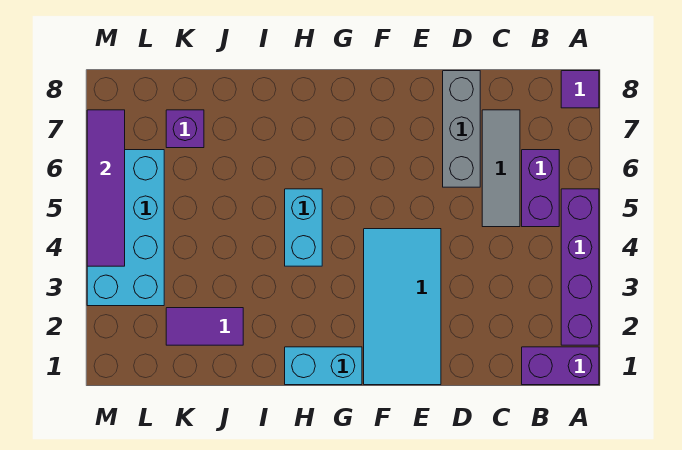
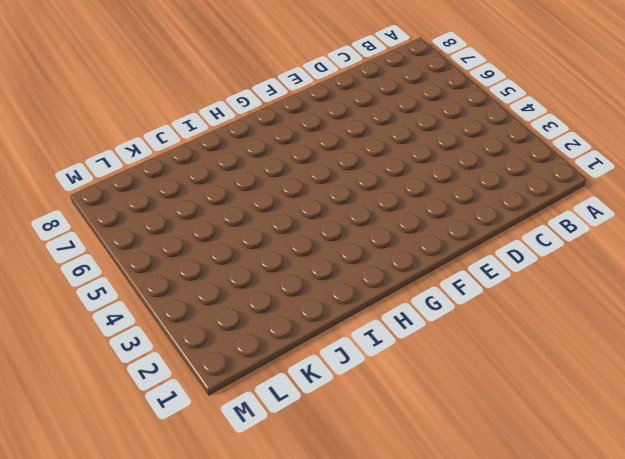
none -> purple 1x2 brick [522,347,599,385]
none -> purple 1x4 brick [561,189,599,345]
none -> purple 1x1 tile [561,71,599,108]

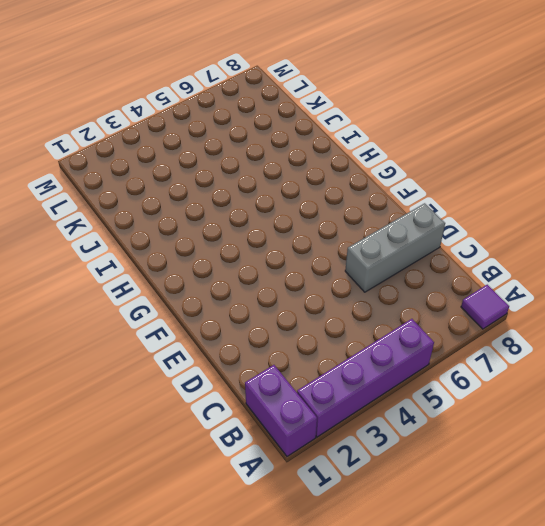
none -> purple 1x2 brick [522,150,559,227]
none -> grey 1x3 tile [482,110,520,227]
none -> cyan 2x4 tile [364,229,441,385]

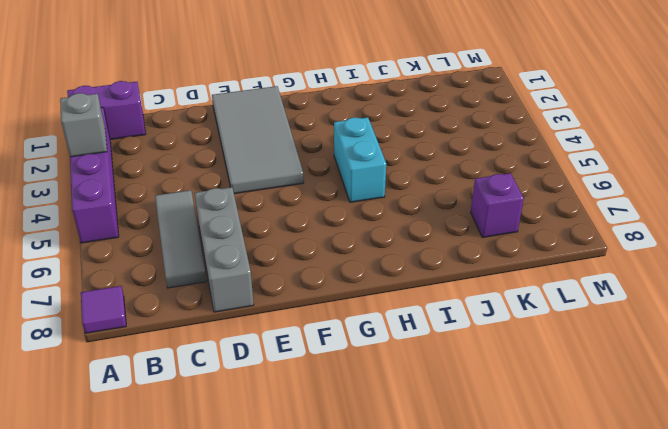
grey 1x1 brick [60,93,107,157] -> none
grey 2x4 tile [212,86,304,194] -> cyan 2x4 tile [364,229,441,385]
none -> purple 1x2 brick [522,150,559,227]
none -> cyan 1x2 brick [285,347,362,385]
none -> purple 1x2 tile [166,308,243,345]

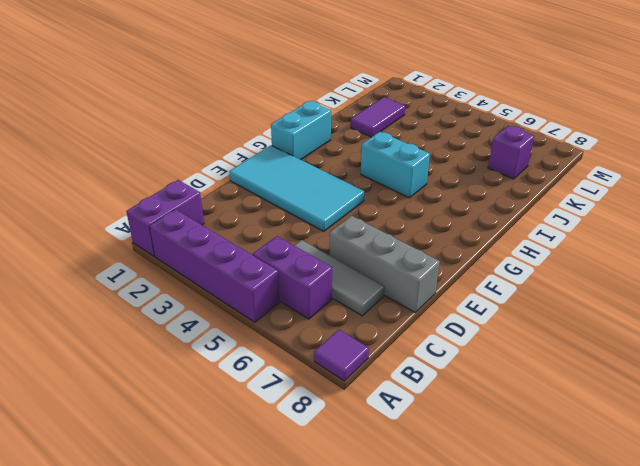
none -> cyan 2x4 brick [87,150,164,306]
none -> purple 1x4 tile [87,110,125,266]

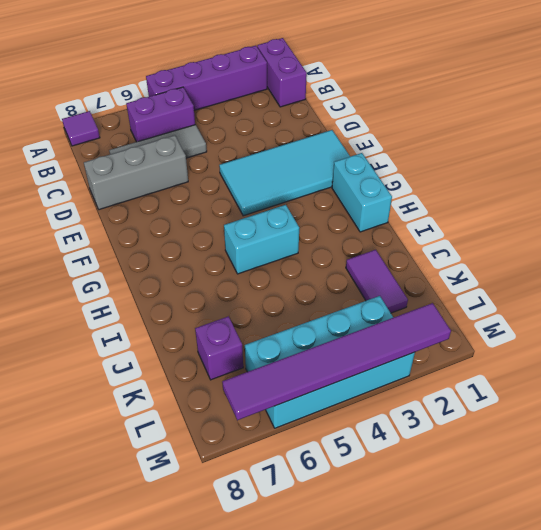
purple 1x6 tile [222,303,451,420] -> purple 1x4 tile [87,110,125,266]

